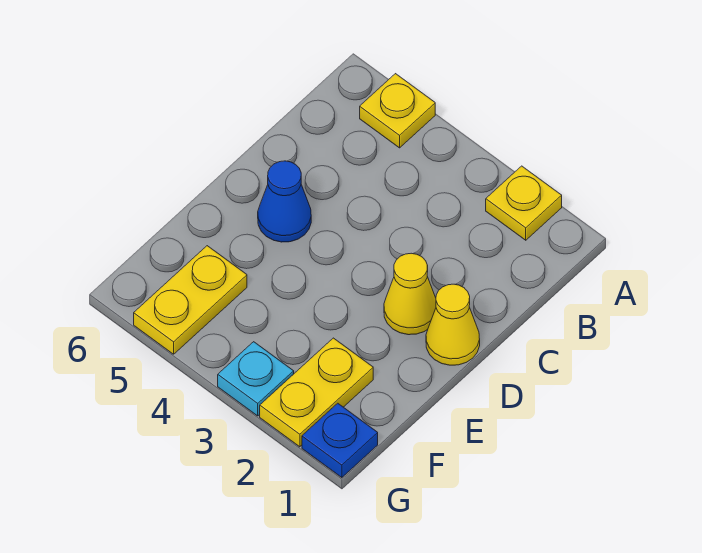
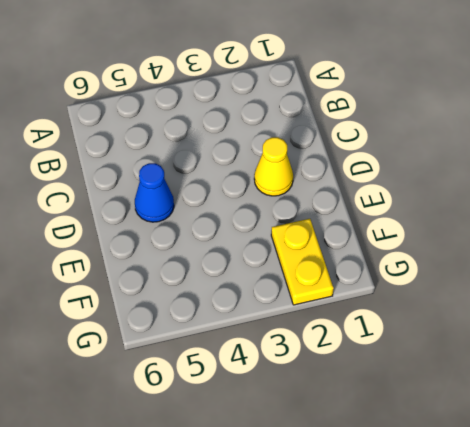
none -> yellow 1x1 plate [486,166,562,240]
none -> yellow 1x1 plate [360,74,435,148]

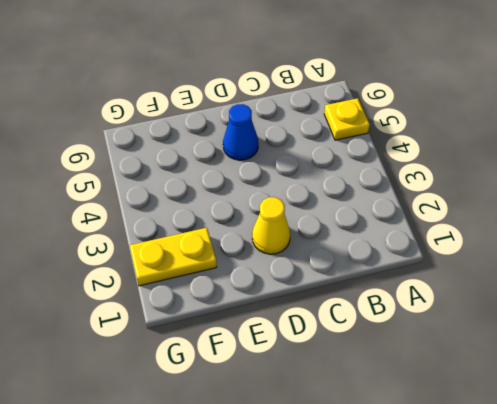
none -> yellow 1x1 plate [486,166,562,240]
none -> yellow 1x1 cone [426,284,480,365]

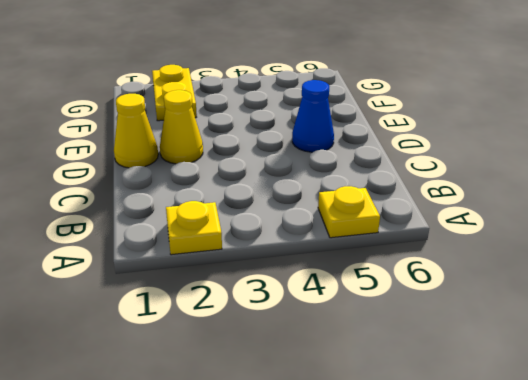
none -> yellow 1x2 plate [134,246,247,354]
none -> blue 1x1 plate [302,403,378,478]

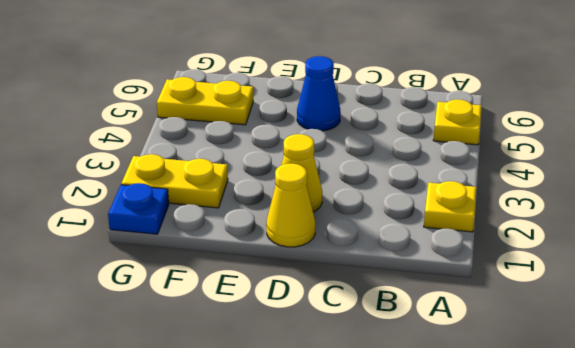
none -> cyan 1x1 plate [218,342,294,416]

